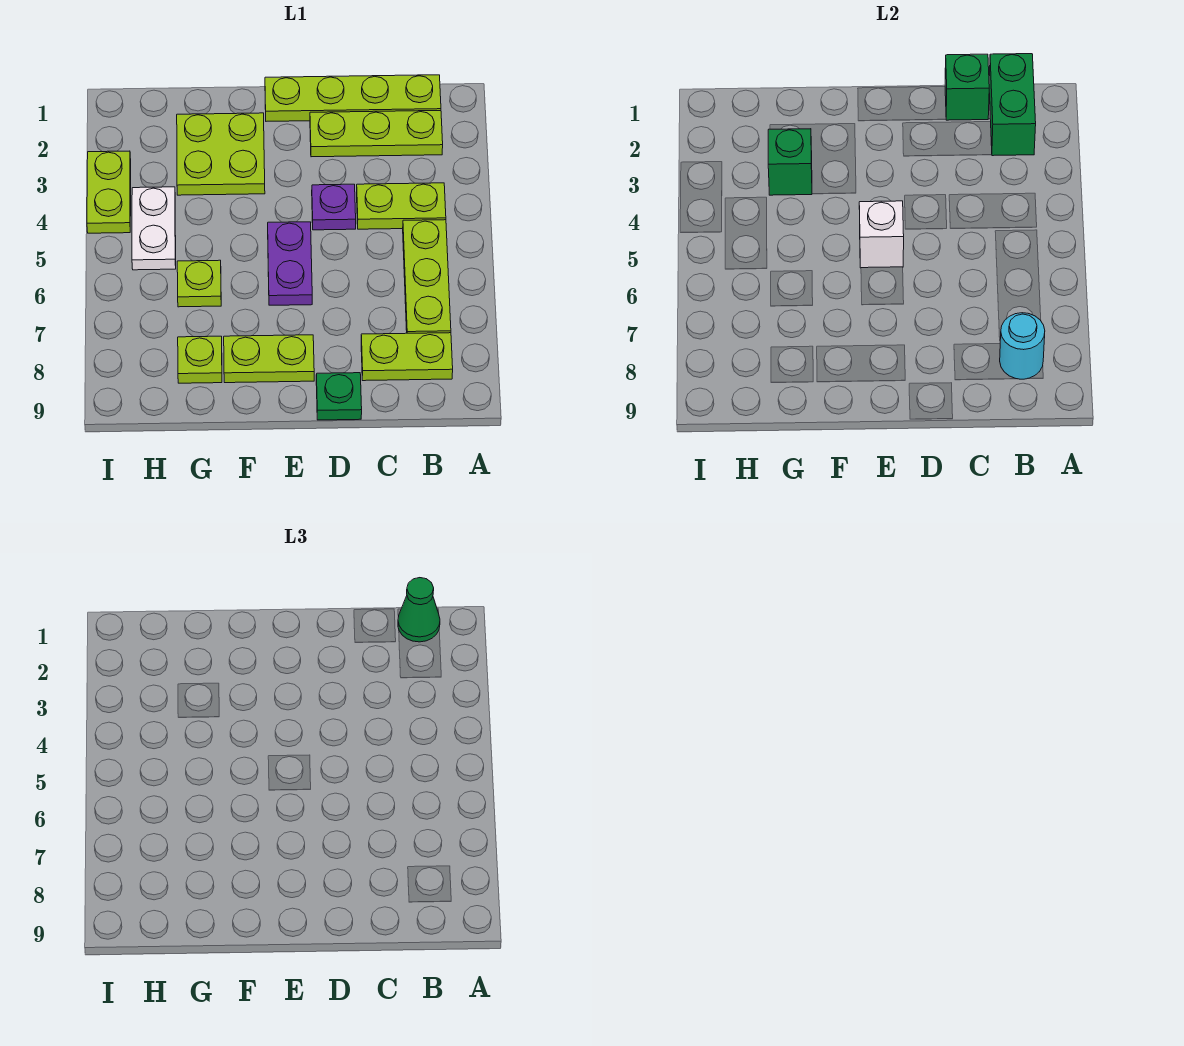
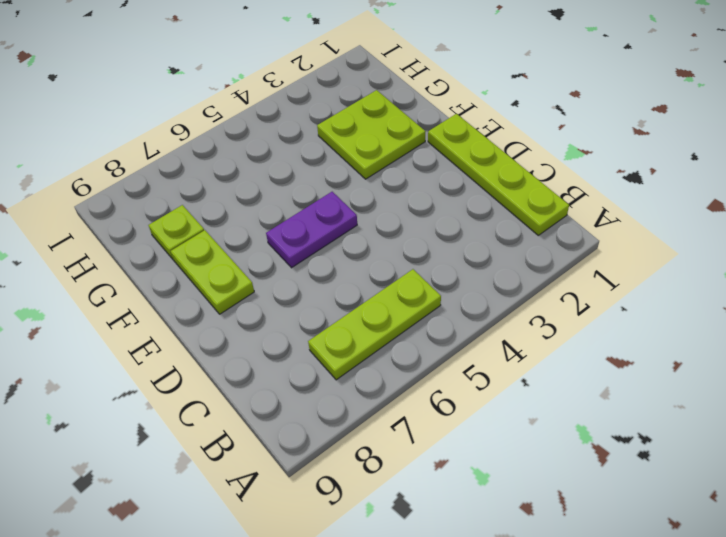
none -> lime 1x3 plate [310,111,443,157]
none -> lime 1x2 plate [357,183,446,229]
none -> lime 1x2 plate [361,333,453,381]

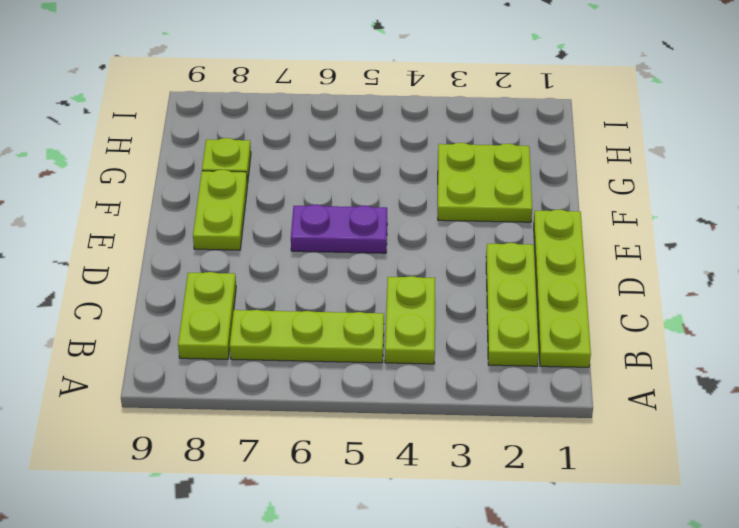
none -> purple 1x1 plate [312,184,356,230]
none -> green 1x1 plate [316,373,362,420]
none -> lime 1x1 plate [177,260,221,307]

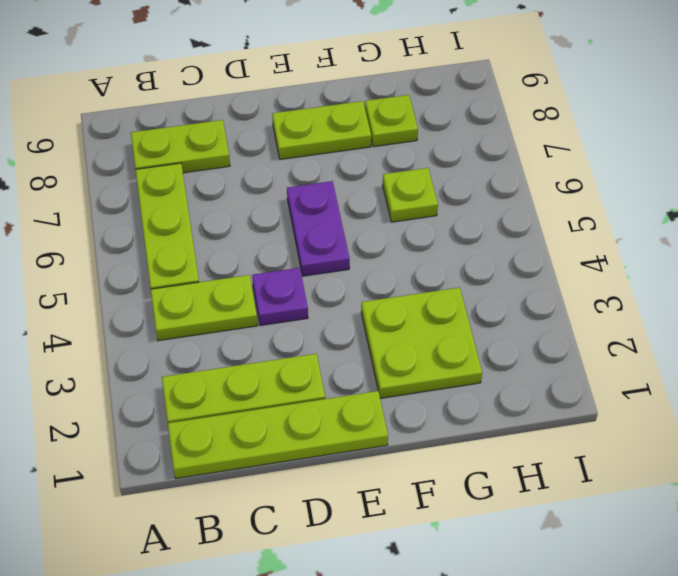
none -> green 1x1 plate [316,373,362,420]
none -> white 1x2 plate [132,187,176,270]
none -> lime 1x2 plate [87,151,131,233]

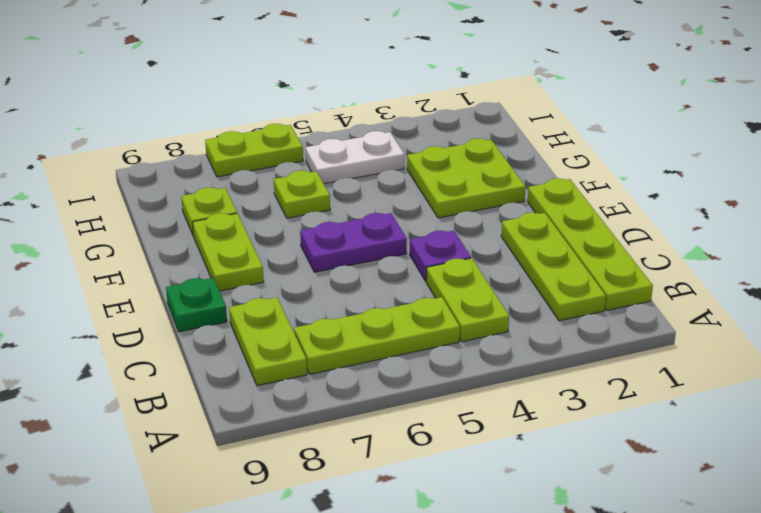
lime 1x2 plate [205,124,303,177] -> lime 1x2 plate moved to [87,151,131,233]
none -> green 1x2 brick [989,54,1036,156]
none -> cyan 1x1 round brick [1000,313,1045,379]
none -> green 1x1 brick [945,54,989,120]

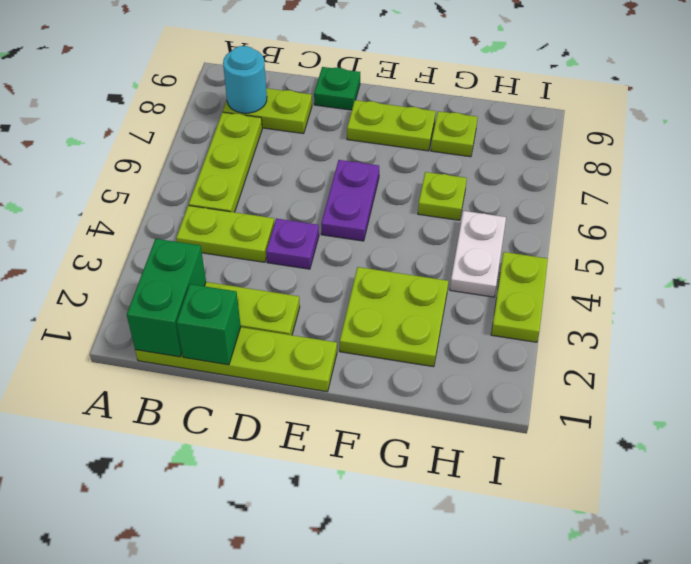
none -> white 1x1 brick [859,201,904,268]
none -> green 1x1 brick [768,129,812,195]
none -> green 1x1 cone [398,578,440,642]

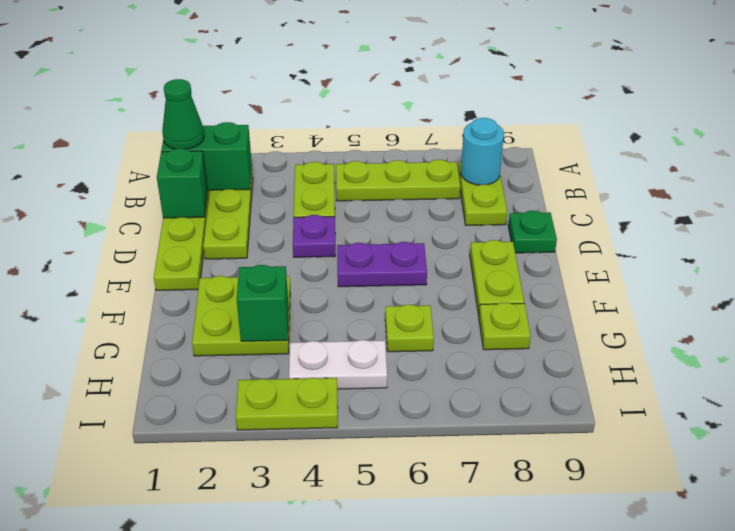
none -> white 1x1 brick [859,201,904,268]

